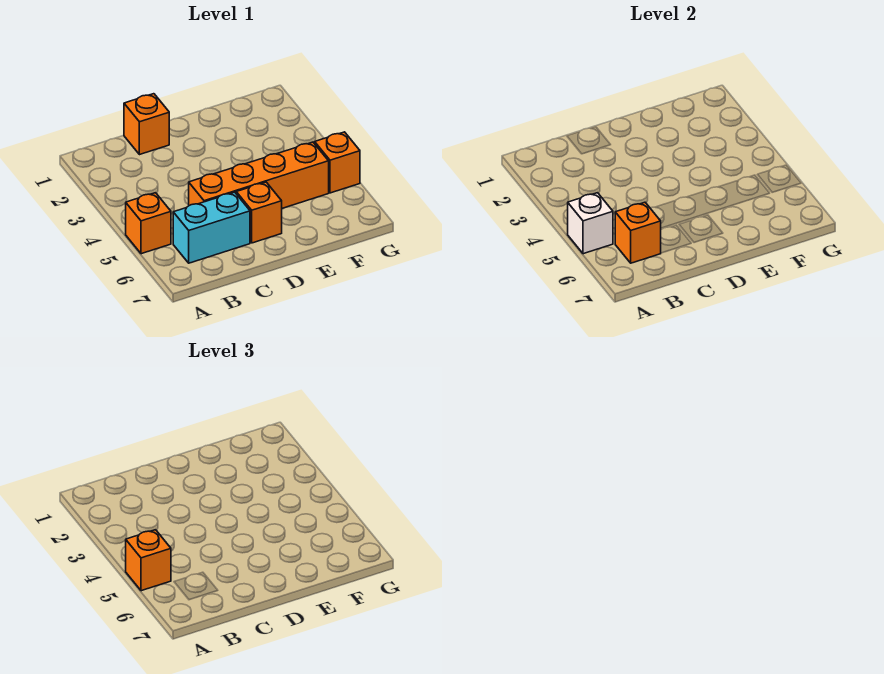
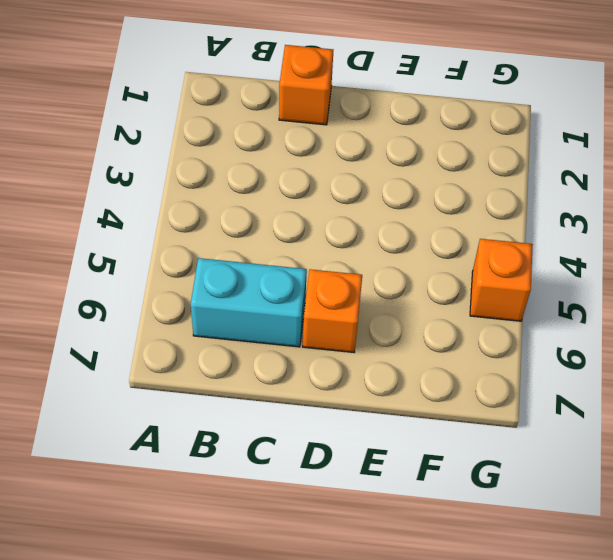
none -> orange 1x1 brick [126,193,171,254]
none -> orange 1x4 brick [189,142,329,208]

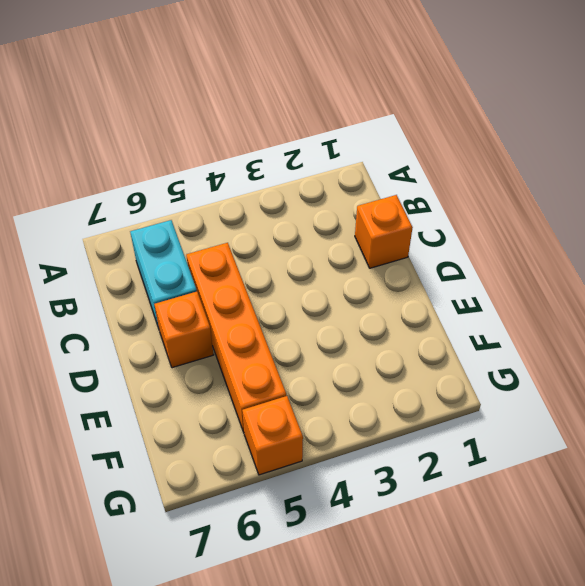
none -> orange 1x1 brick [126,193,171,254]
none -> white 1x1 brick [568,193,613,254]

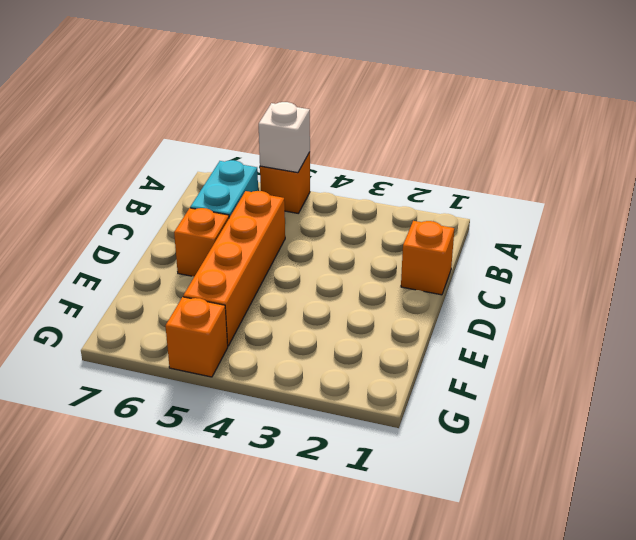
none -> orange 1x1 brick [615,202,661,263]
none -> orange 1x1 brick [126,530,171,591]

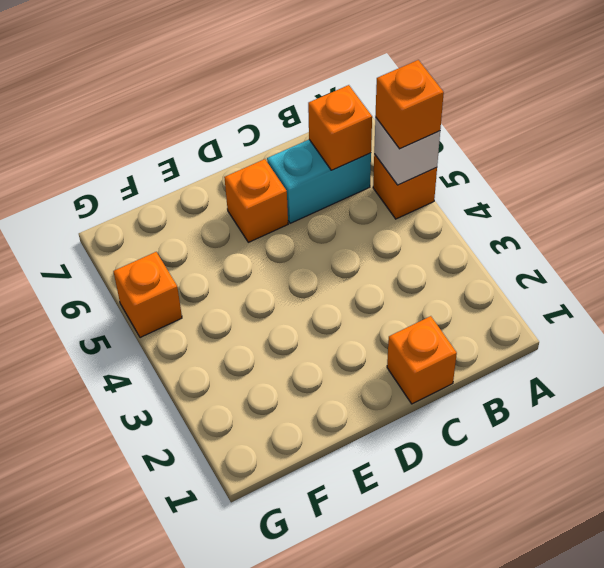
none -> orange 1x4 brick [189,142,329,208]

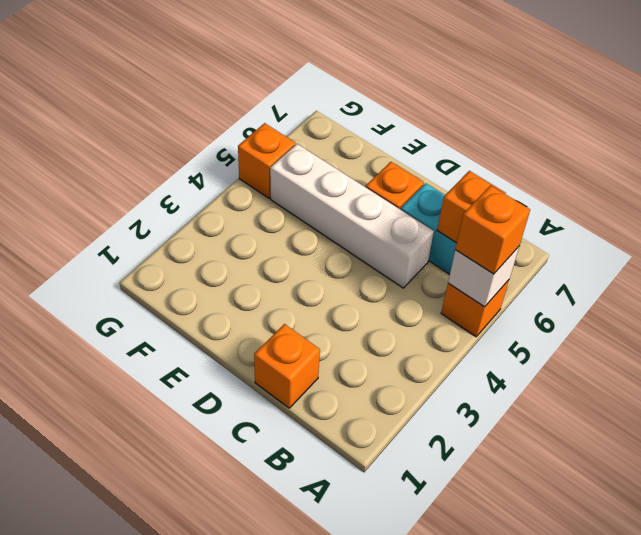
white 1x4 brick [270,144,434,288] -> orange 1x4 brick [189,142,329,208]

